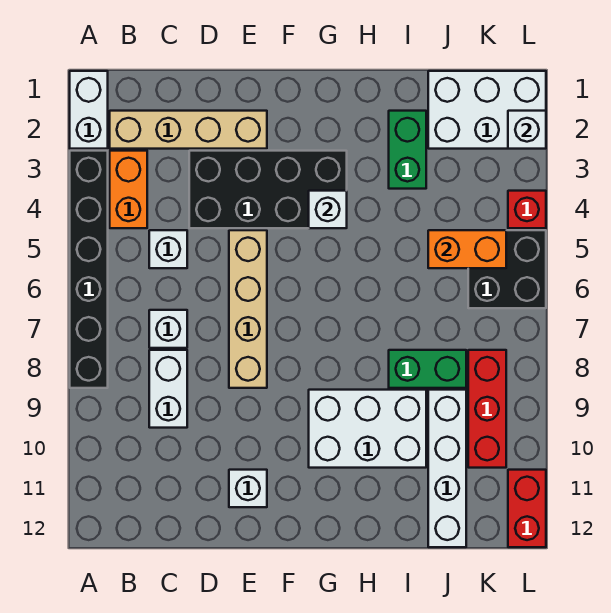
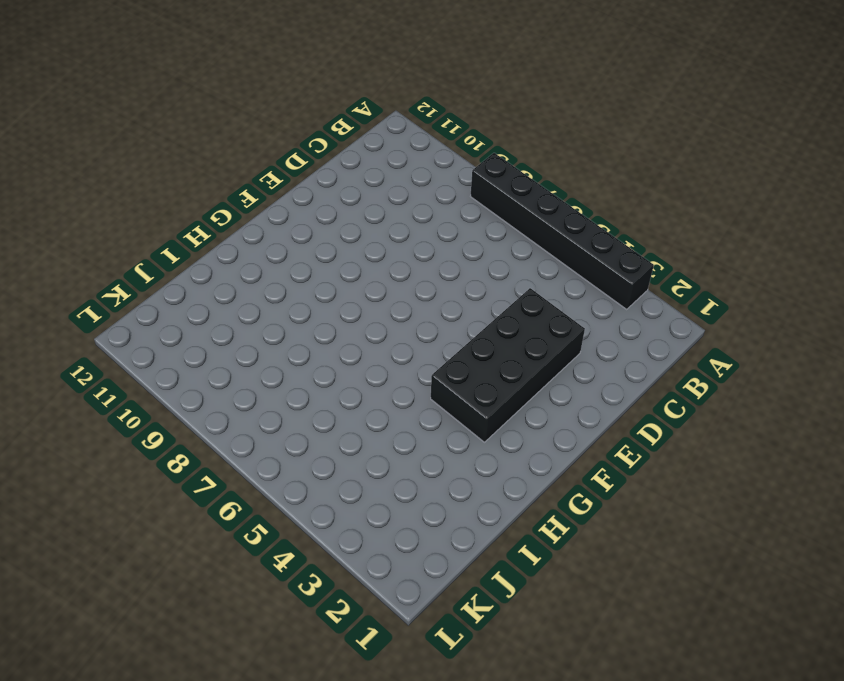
none -> white 1x2 brick [70,71,108,149]
none -> tan 1x4 brick [110,111,267,149]
none -> orange 1x2 brick [110,151,147,228]

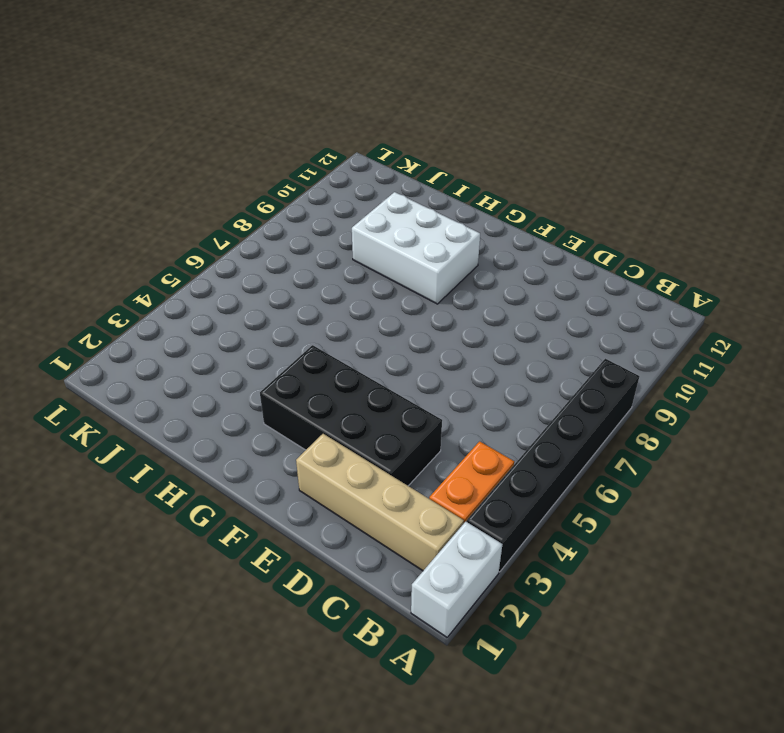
none -> white 1x1 brick [149,230,187,268]
none -> white 1x1 brick [149,310,187,348]
none -> white 1x2 brick [149,350,187,428]

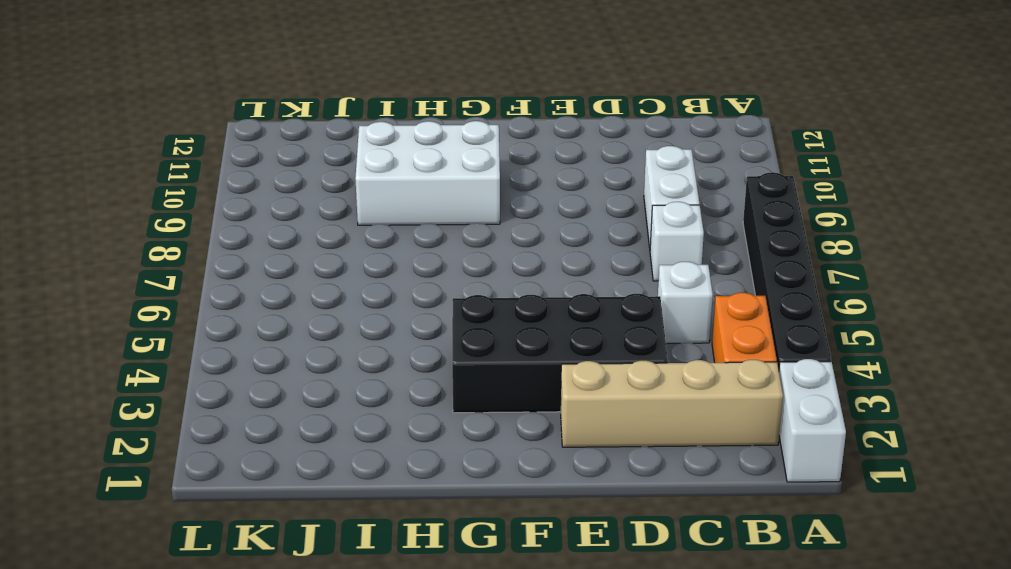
none -> tan 1x4 brick [229,230,267,388]
none -> white 1x1 brick [229,470,267,507]
none -> green 1x2 brick [389,111,426,189]

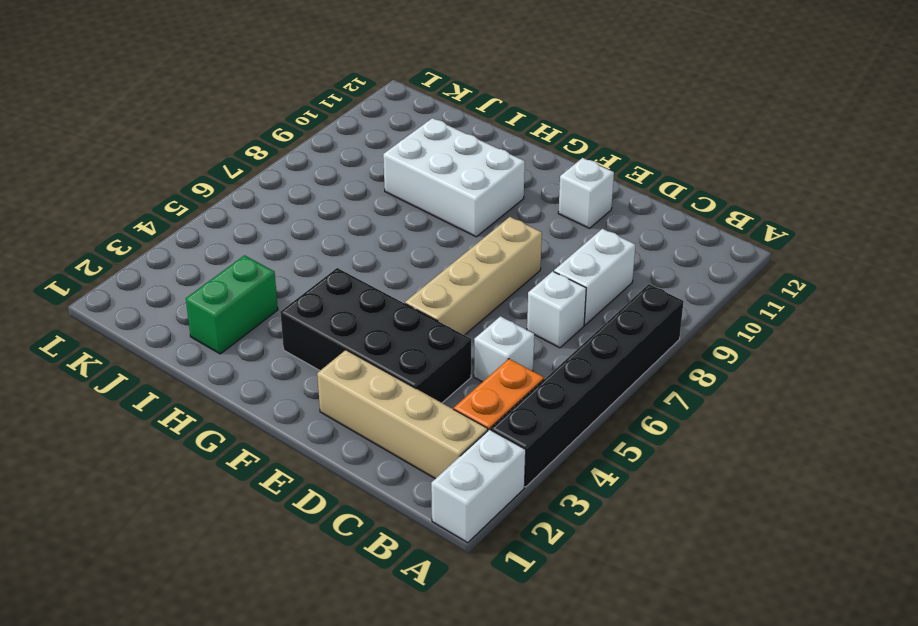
none -> green 1x2 brick [389,350,466,388]
none -> white 2x3 brick [428,71,546,149]
none -> white 1x4 brick [428,390,466,547]

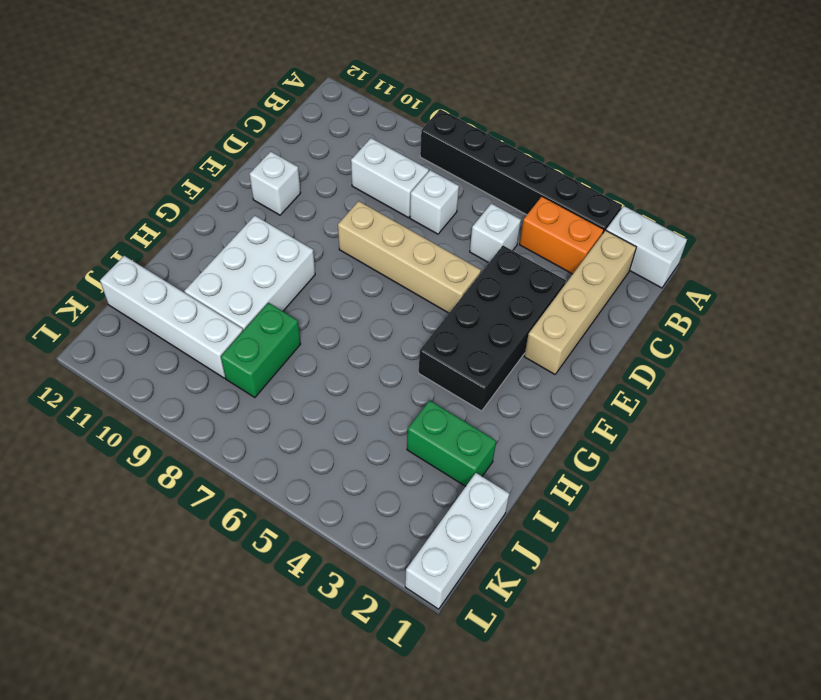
white 1x3 brick [405,473,509,609] -> white 2x3 brick [428,71,546,149]
none -> black 2x2 brick [468,230,546,308]
none -> red 1x3 brick [468,350,506,468]
none -> red 1x1 brick [508,191,546,228]

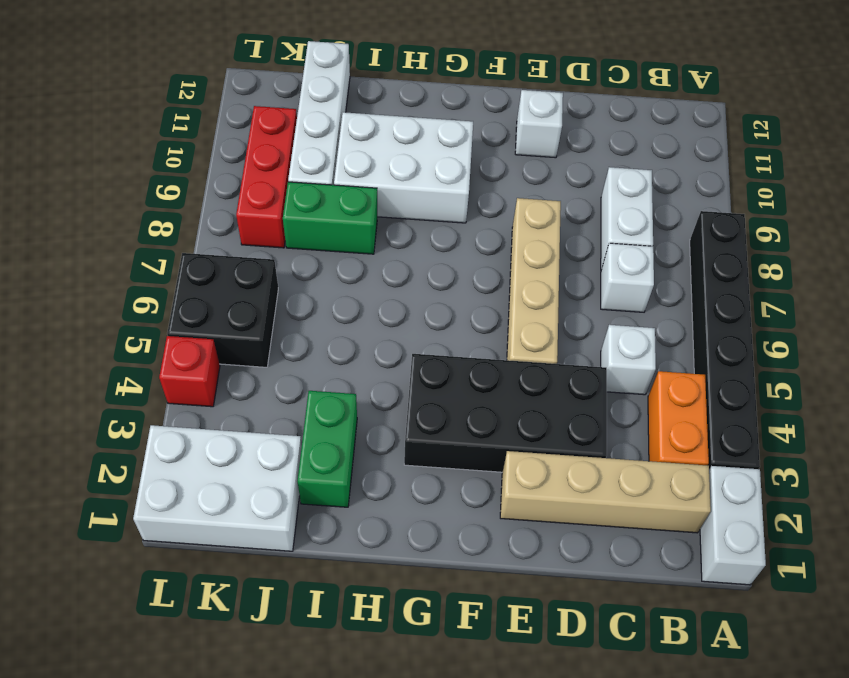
none -> red 1x2 brick [508,470,546,547]
none -> white 1x1 brick [309,191,347,228]
none -> orange 1x2 brick [428,230,506,268]

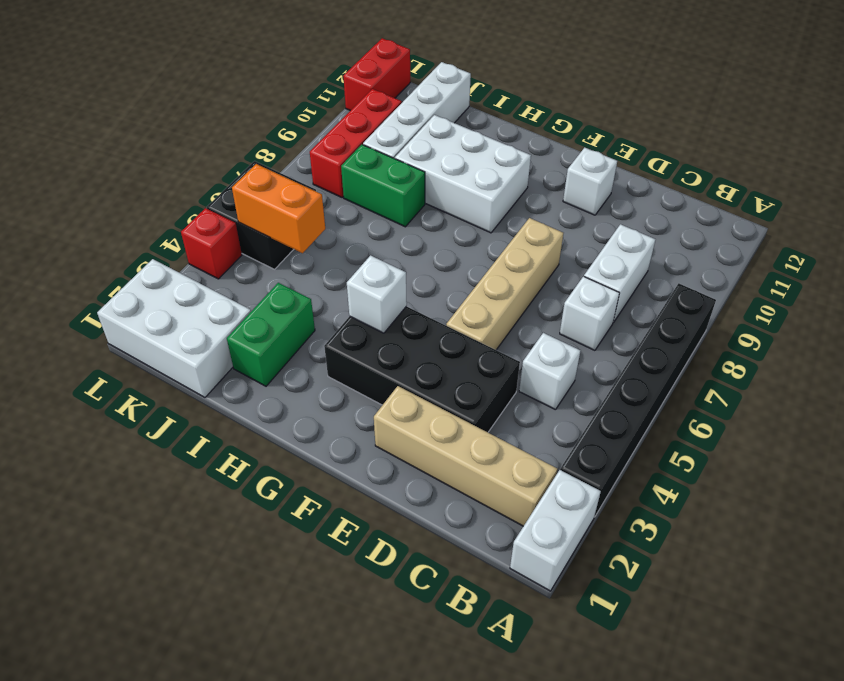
none -> orange 1x2 brick [110,151,147,228]
none -> white 1x1 brick [508,111,546,149]

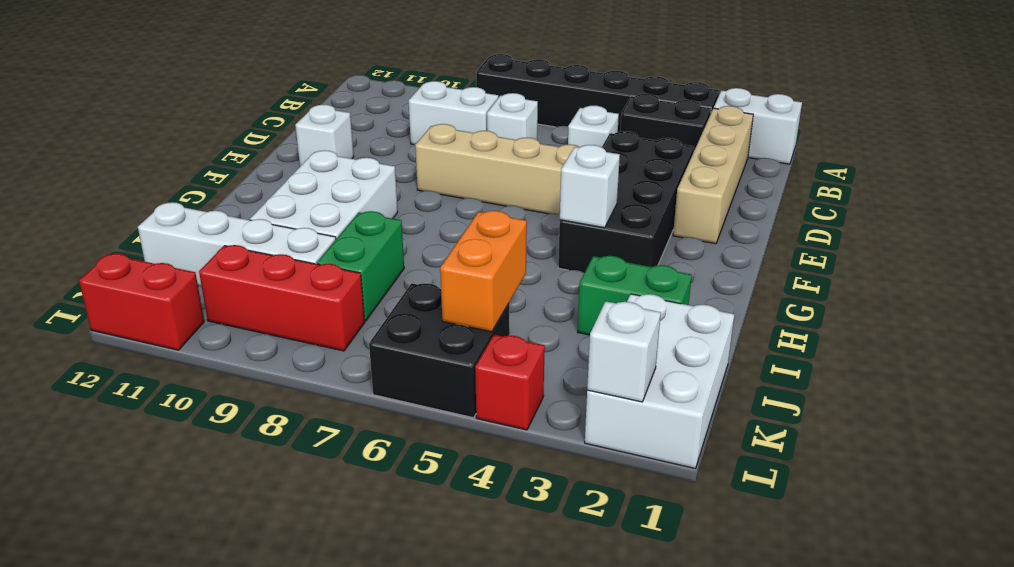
black 1x2 brick [620,94,711,152] -> orange 1x2 brick [110,151,147,228]

